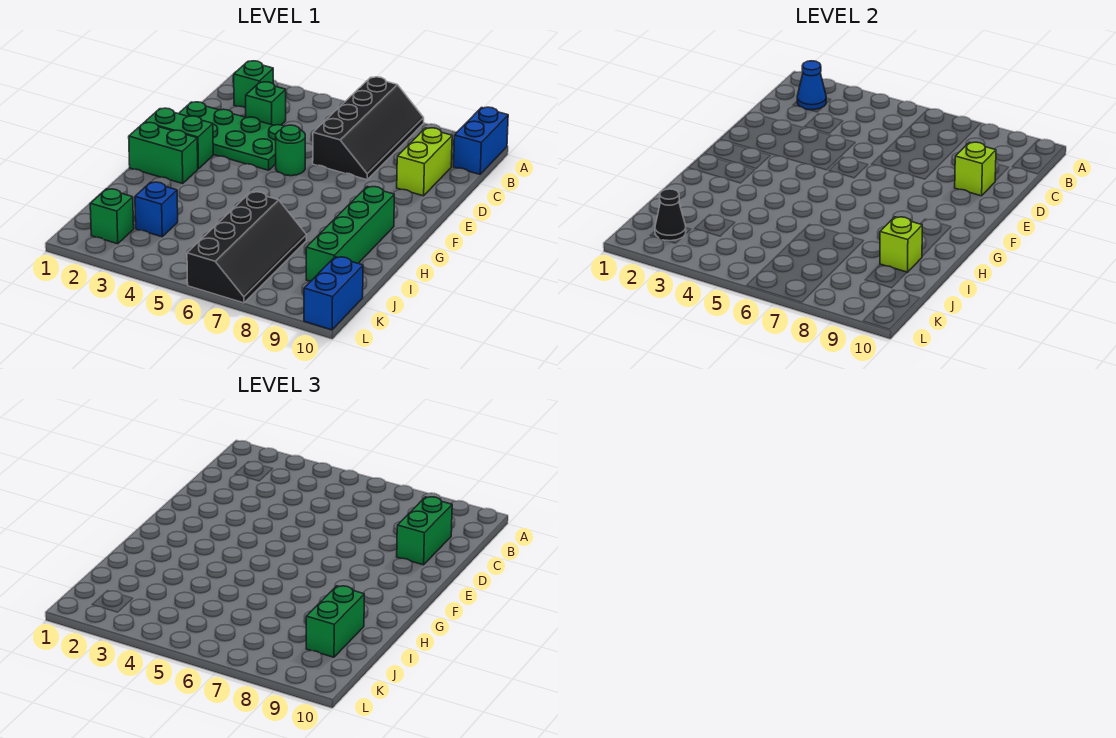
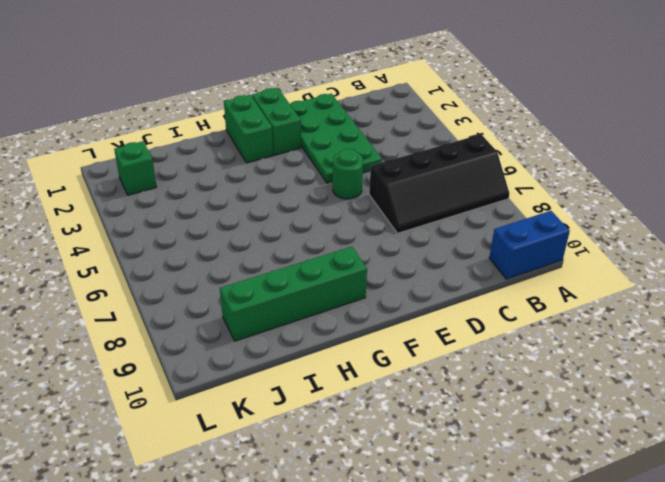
none -> green 1x1 brick [234,61,273,108]
none -> green 1x1 brick [246,82,286,125]
none -> lime 1x2 brick [397,128,452,196]

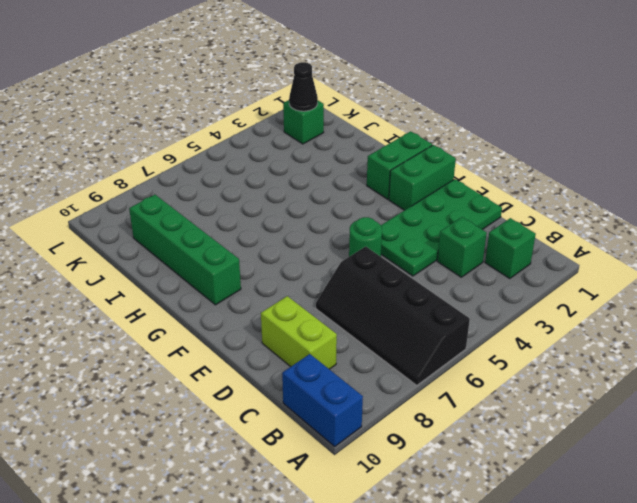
none -> black 2x4 slope [187,192,306,303]
none -> blue 1x1 brick [135,182,178,237]
none -> blue 1x2 brick [304,257,363,330]

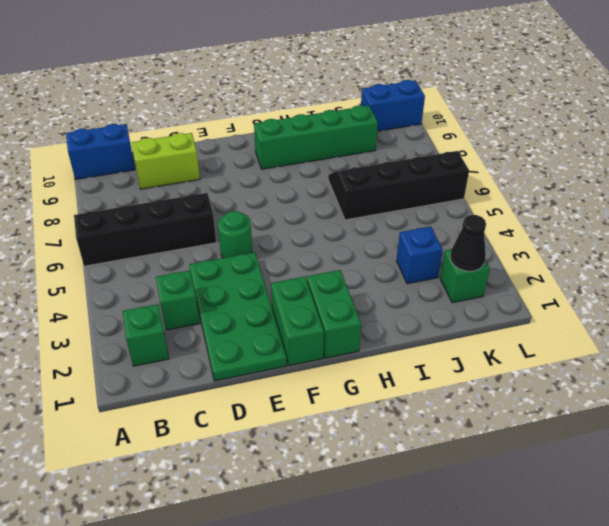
none -> blue 1x1 cone [797,61,826,110]
none -> lime 1x1 brick [955,142,996,196]
none -> lime 1x1 brick [880,217,922,272]

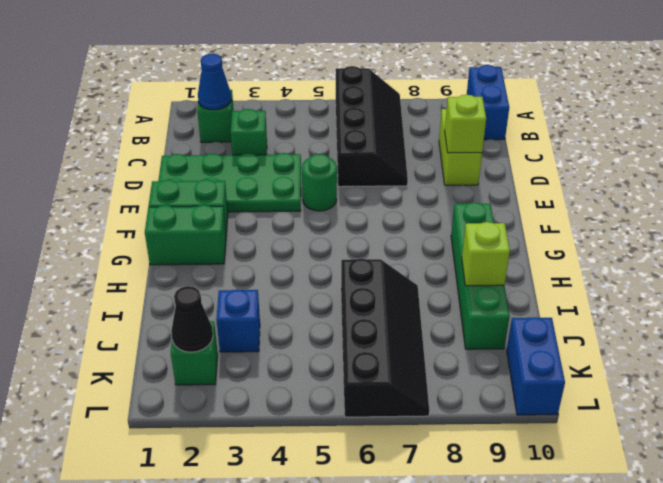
none -> green 1x2 brick [397,497,452,565]
none -> green 1x2 brick [306,586,364,657]

